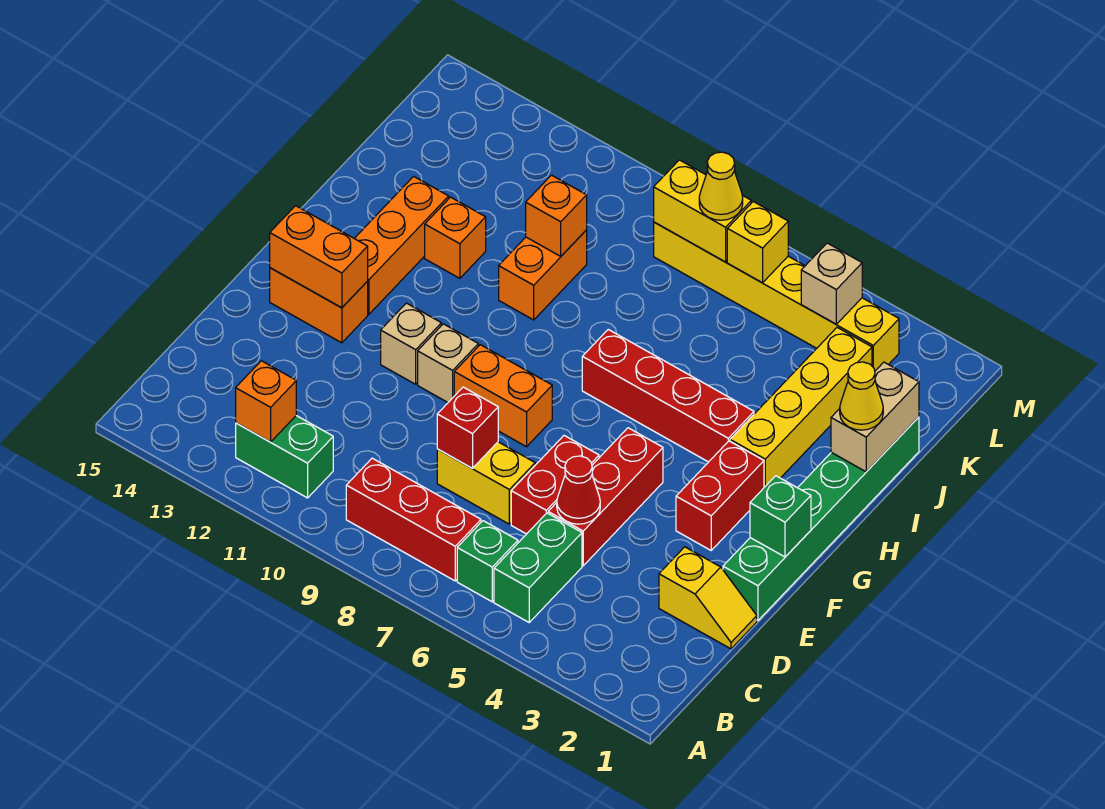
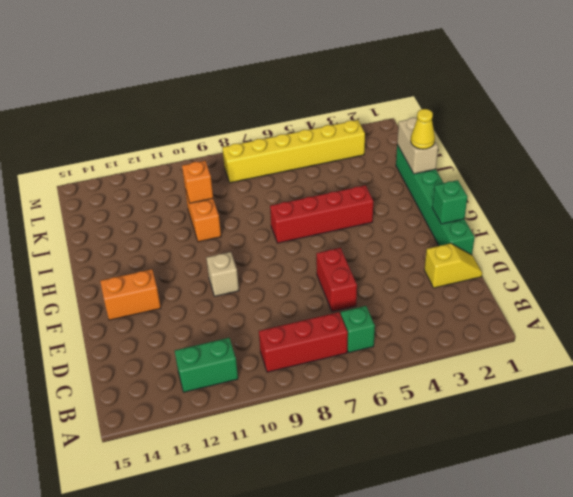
none -> green 1x2 brick [494,513,582,622]
none -> red 1x3 brick [548,428,663,566]
none -> yellow 1x2 brick [437,442,535,524]
none -> red 1x2 brick [676,441,764,550]

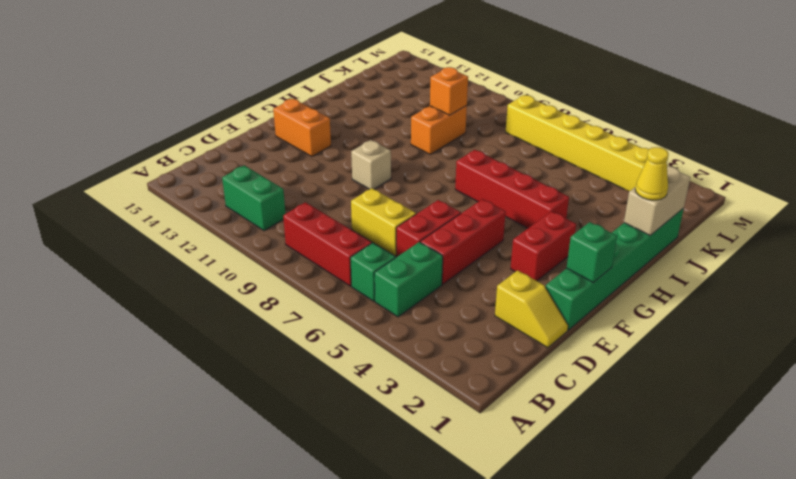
none -> orange 1x2 brick [454,345,552,447]
none -> tan 1x1 brick [381,303,441,384]
none -> orange 1x3 brick [354,176,449,314]
none -> yellow 1x4 brick [730,328,872,487]

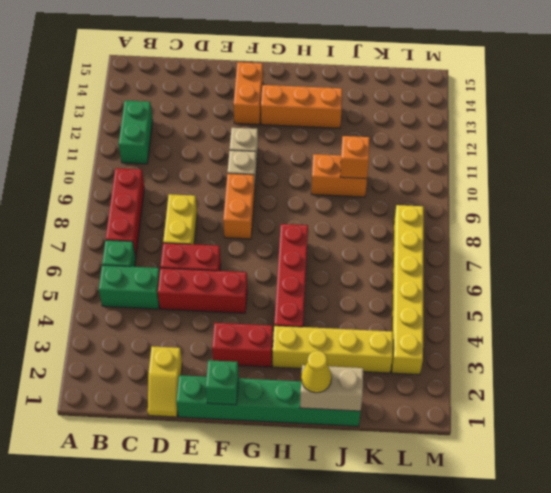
none -> orange 1x1 brick [425,197,486,278]
none -> orange 1x1 brick [236,361,296,442]
none -> red 1x1 cone [557,456,600,524]
none -> red 1x1 brick [437,387,498,468]

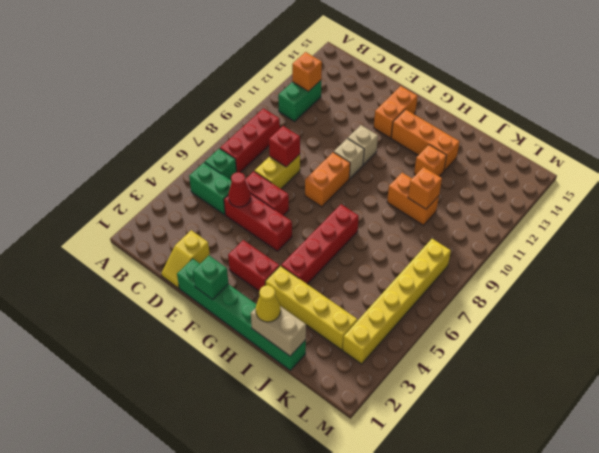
none -> orange 1x2 brick [270,206,368,308]
none -> tan 1x1 brick [801,243,862,324]
none -> yellow 1x1 brick [727,202,788,283]
none -> yellow 1x2 brick [654,160,751,262]

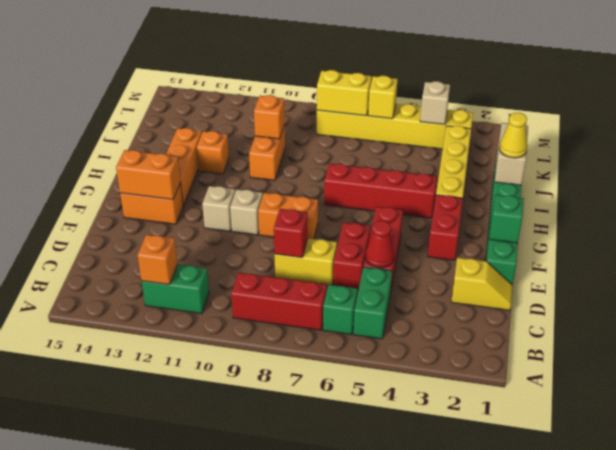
none -> yellow 1x1 cone [699,152,743,220]

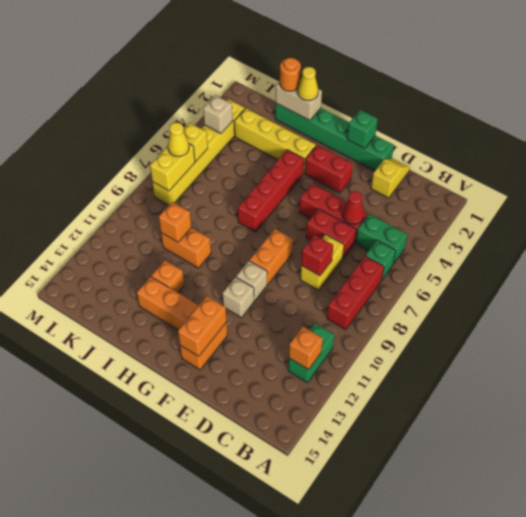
orange 1x1 round brick [280,58,301,91] -> none

